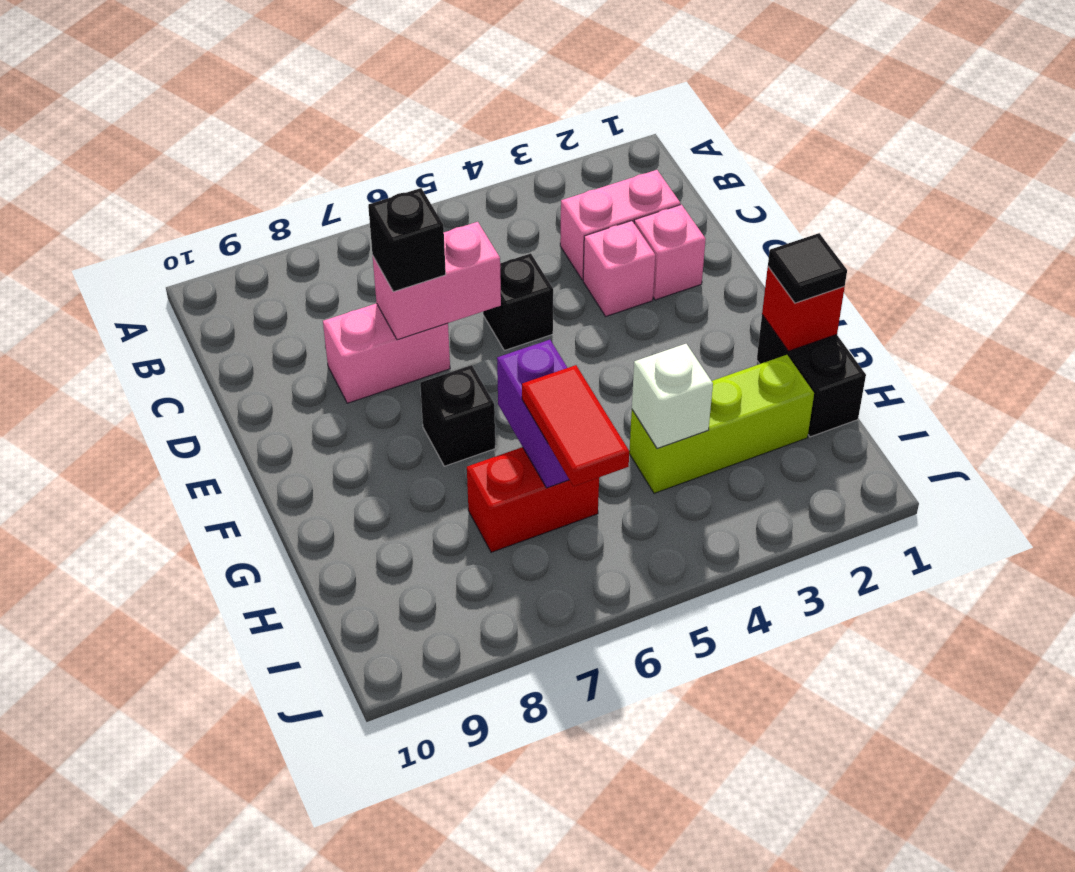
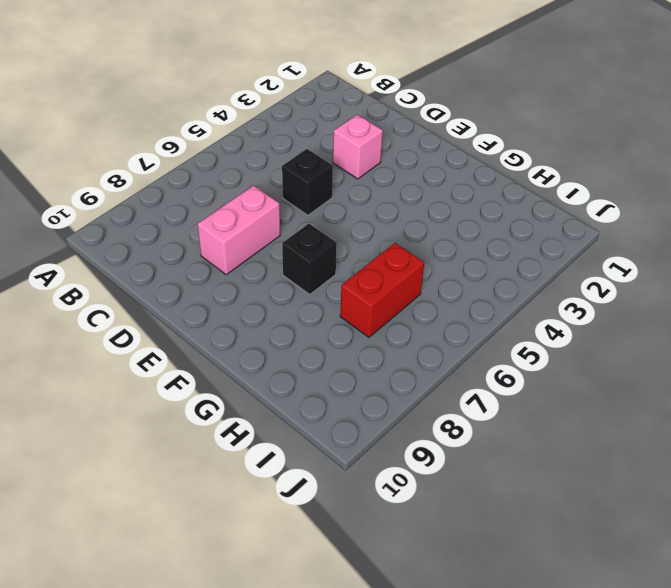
none -> pink 1x2 brick [560,170,680,280]
none -> pink 1x1 brick [634,205,706,300]
none -> black 1x2 brick [757,315,866,437]

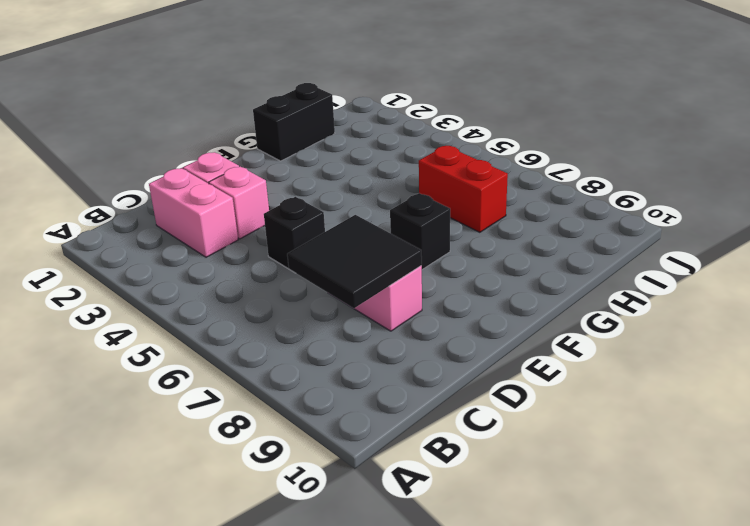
black 2x2 tile [287,215,422,308] -> pink 1x2 brick [373,222,501,340]
none -> lime 1x3 brick [629,355,814,493]
none -> red 1x1 brick [762,267,845,351]
none -> purple 1x2 brick [497,340,569,488]

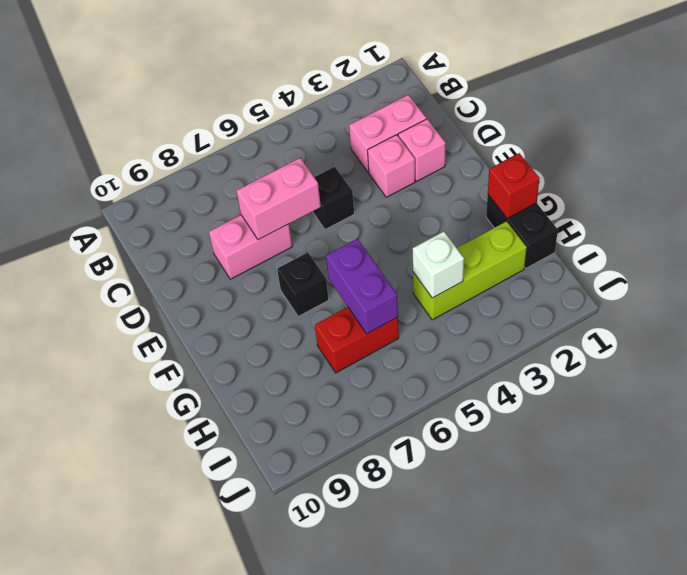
none -> black 1x1 brick [368,188,446,292]
none -> black 1x1 tile [768,233,847,303]
none -> red 1x2 tile [522,365,629,486]

